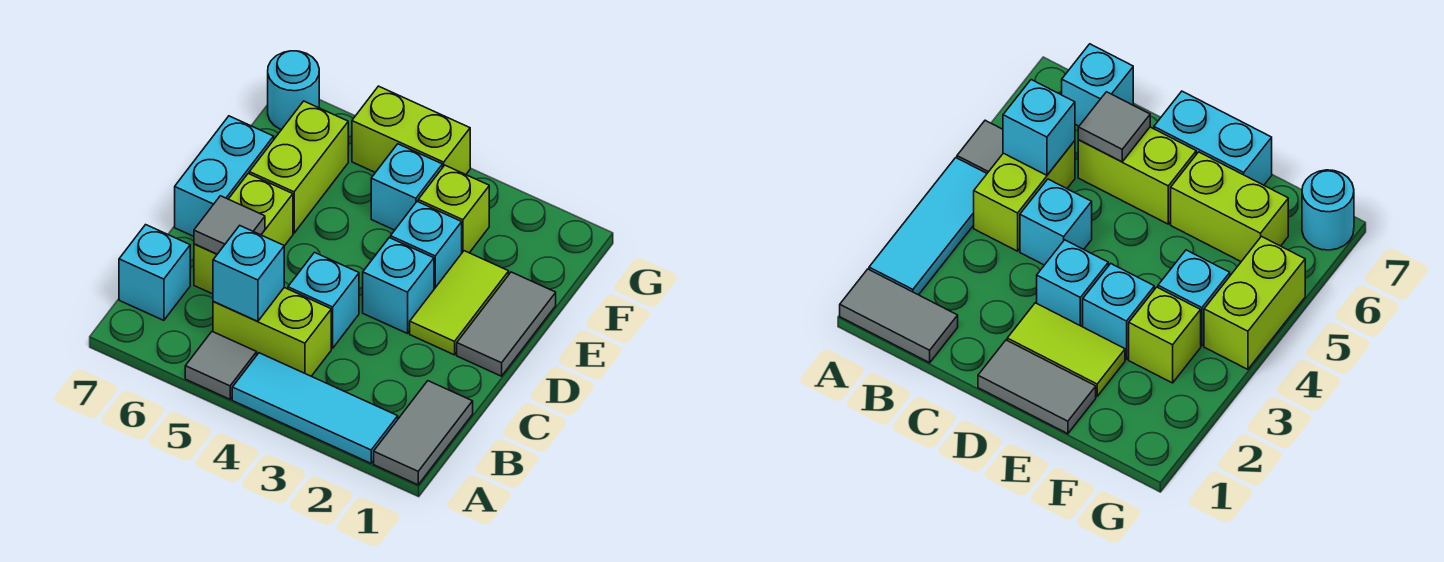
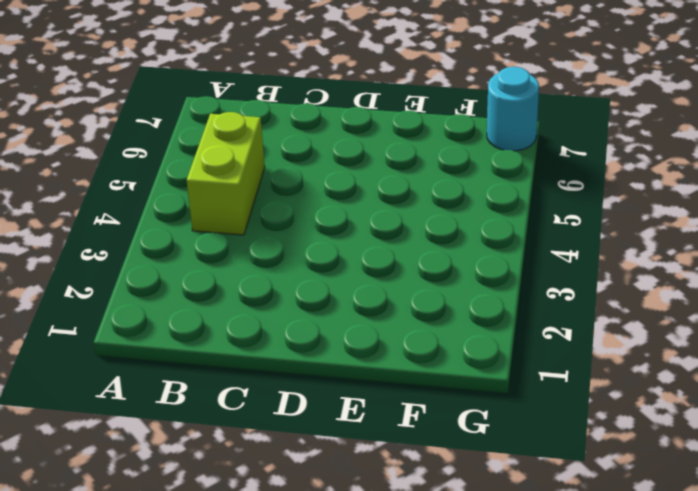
none -> grey 1x2 tile [374,381,473,485]
none -> cyan 1x3 tile [232,353,398,463]
none -> grey 1x1 tile [185,332,257,399]

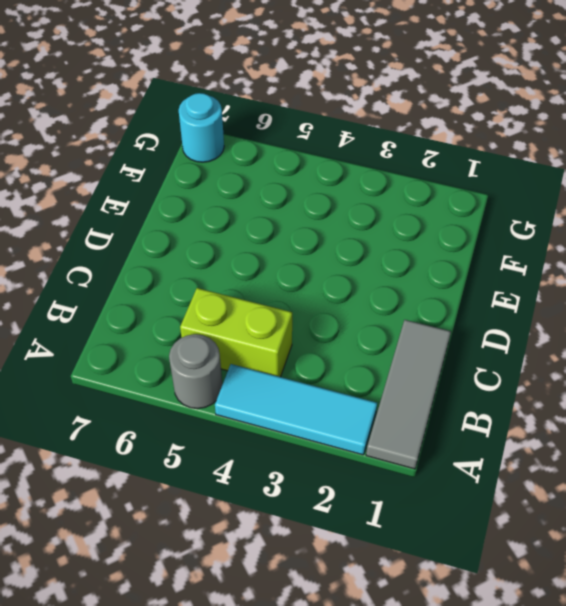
grey 1x3 tile [366,320,451,469] -> grey 1x2 tile [374,381,473,485]
grey 1x1 round brick [169,334,222,409] -> grey 1x1 tile [185,332,257,399]
none -> cyan 1x1 brick [119,225,190,320]
none -> cyan 1x1 brick [288,253,359,348]
none -> lime 1x2 brick [194,174,293,294]

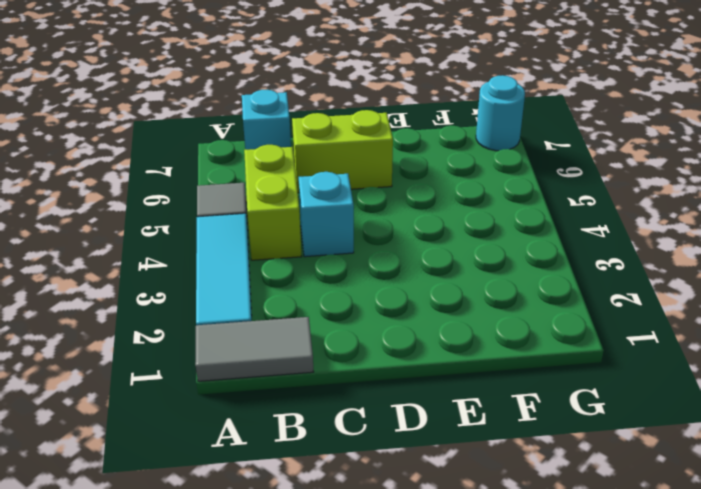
none -> grey 1x2 tile [457,272,556,376]
none -> lime 1x2 tile [410,251,509,355]
none -> cyan 1x1 brick [363,238,434,334]

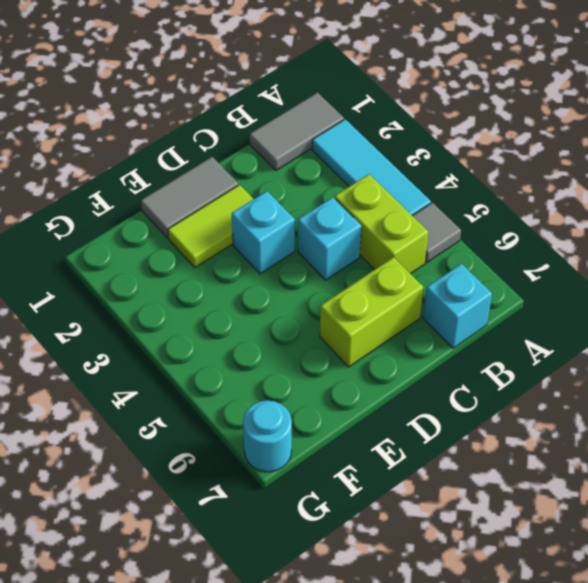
none -> cyan 1x2 brick [175,116,274,236]
none -> cyan 1x1 brick [391,202,462,289]
none -> lime 1x2 brick [249,101,348,233]

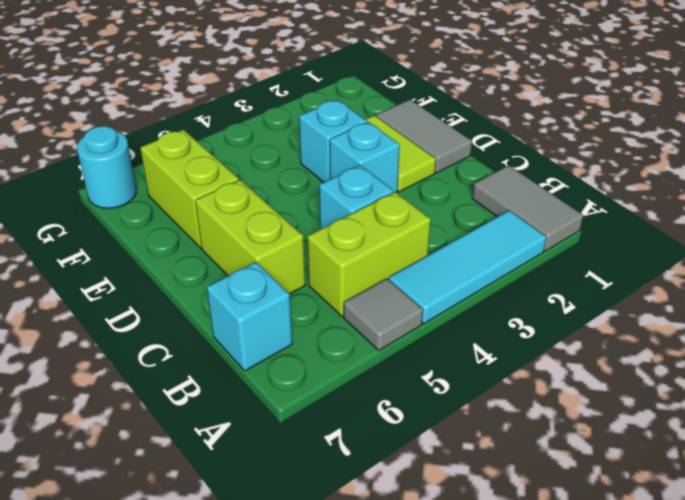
none -> cyan 1x2 brick [175,116,274,236]
none -> lime 1x1 brick [418,165,489,253]
none -> cyan 1x1 brick [371,144,442,230]

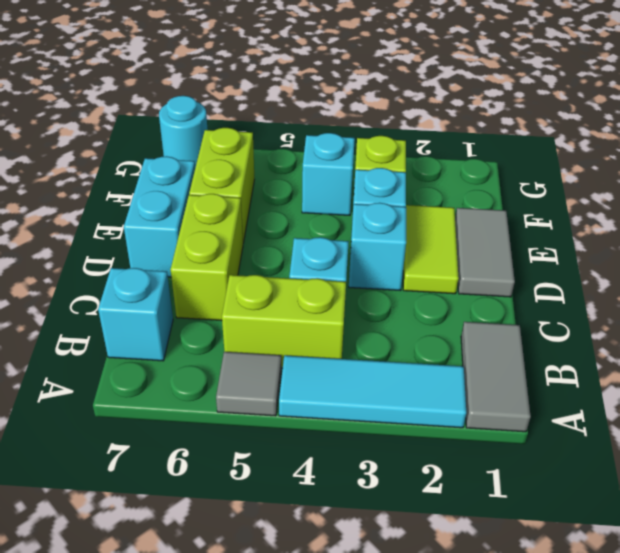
none -> lime 1x2 brick [352,86,470,175]
none -> cyan 1x1 brick [213,226,284,322]
none -> grey 1x1 tile [194,196,265,254]

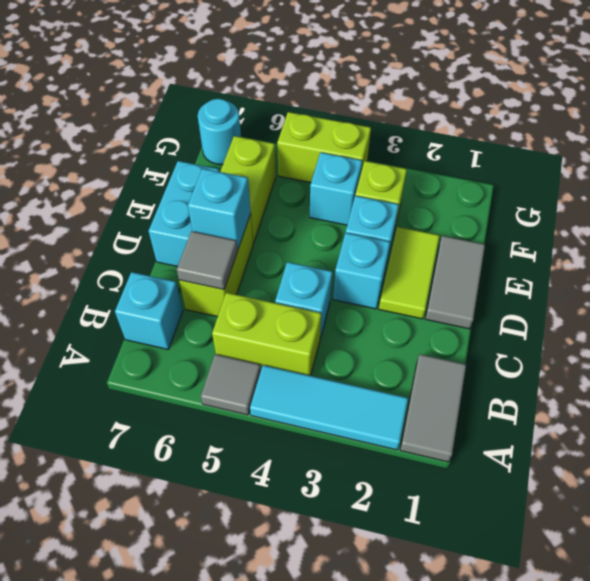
cyan 1x1 brick [188,169,251,249] -> cyan 1x1 brick moved to [213,226,284,322]

